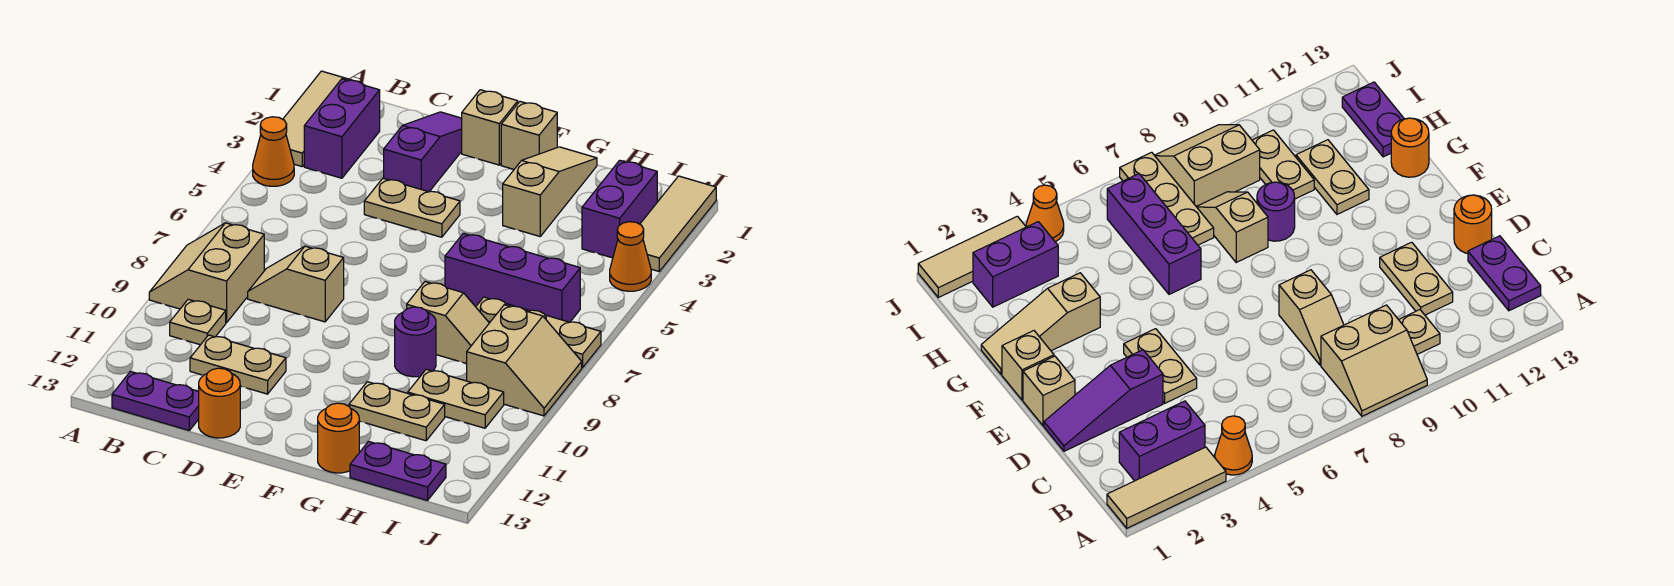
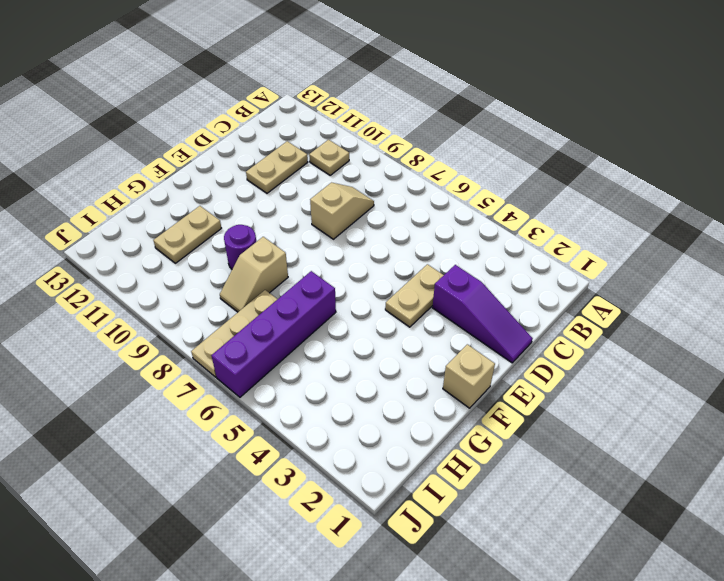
purple 1x4 brick [211,271,336,397] -> purple 1x3 brick [445,233,580,322]
none -> tan 1x3 tile [283,71,350,167]
none -> orange 1x1 cone [253,117,294,186]
none -> tan 2x2 slope [149,223,264,323]

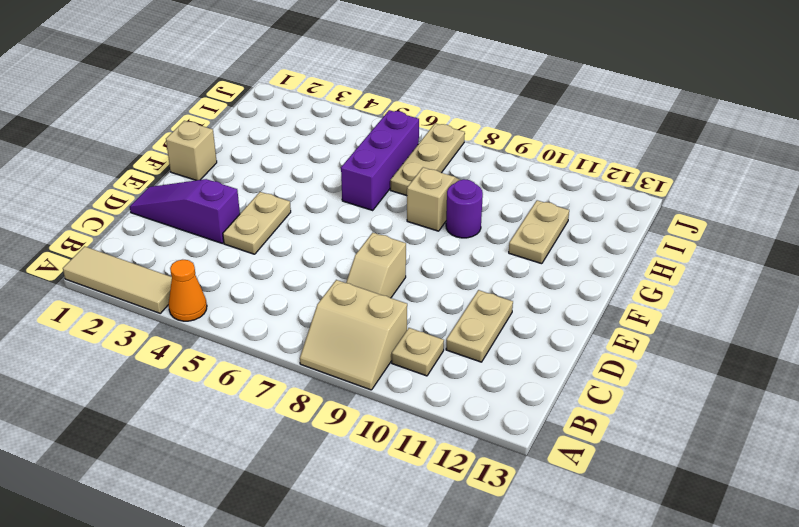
none -> purple 1x2 brick [304,79,380,178]
none -> purple 1x2 plate [112,372,199,430]
none -> orange 1x1 round brick [199,368,241,438]

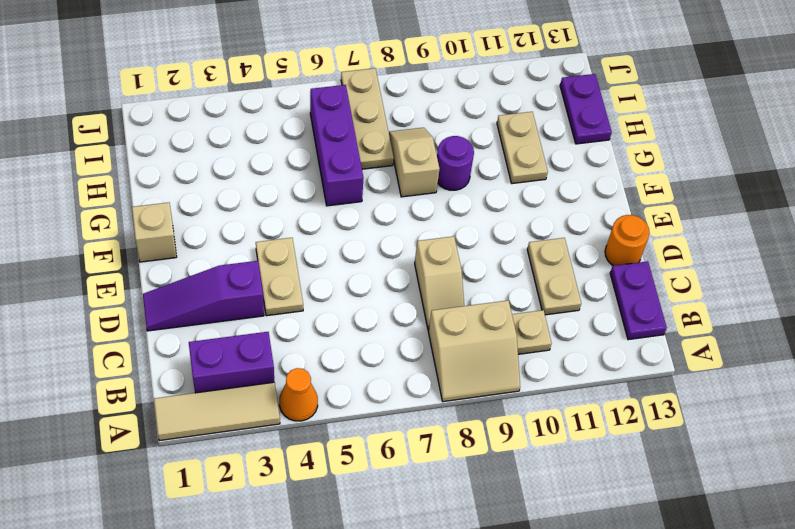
none -> tan 1x1 brick [462,90,518,165]
none -> tan 1x3 slope [503,147,597,236]
none -> orange 1x1 round brick [318,403,360,473]

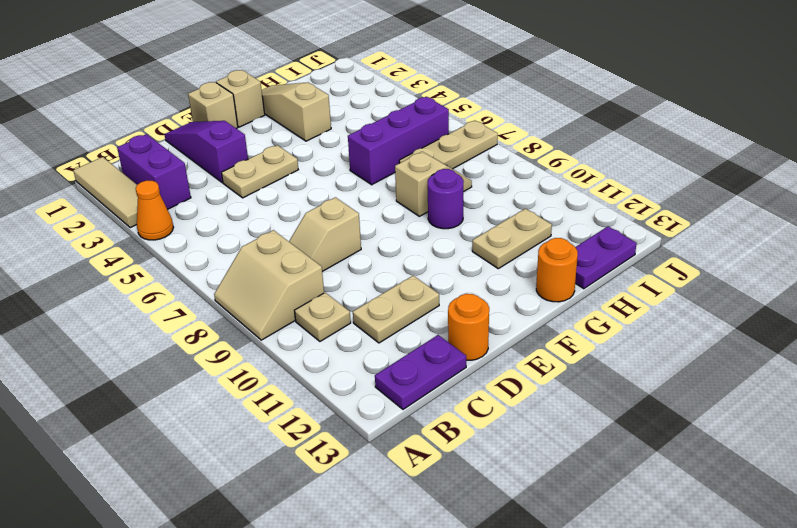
none -> tan 1x2 plate [408,369,504,428]
none -> purple 1x2 brick [582,160,657,258]
none -> tan 2x2 slope [467,305,582,416]

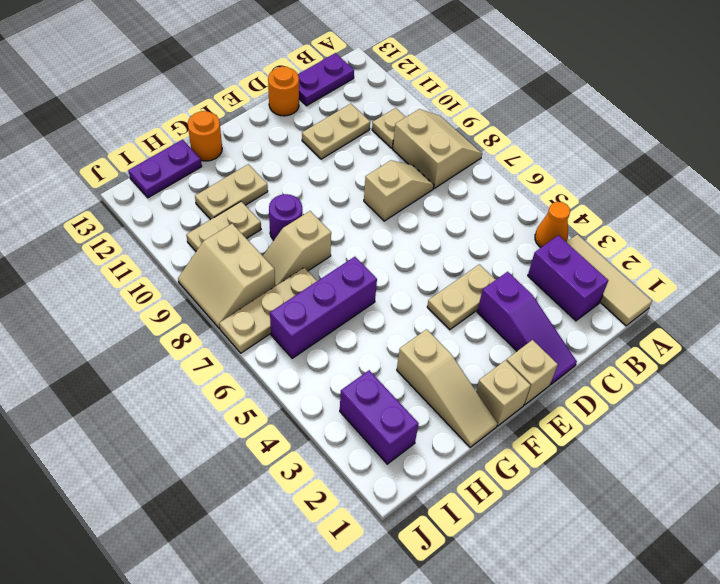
none -> tan 1x3 tile [640,176,716,271]
none -> orange 1x1 cone [610,222,651,291]

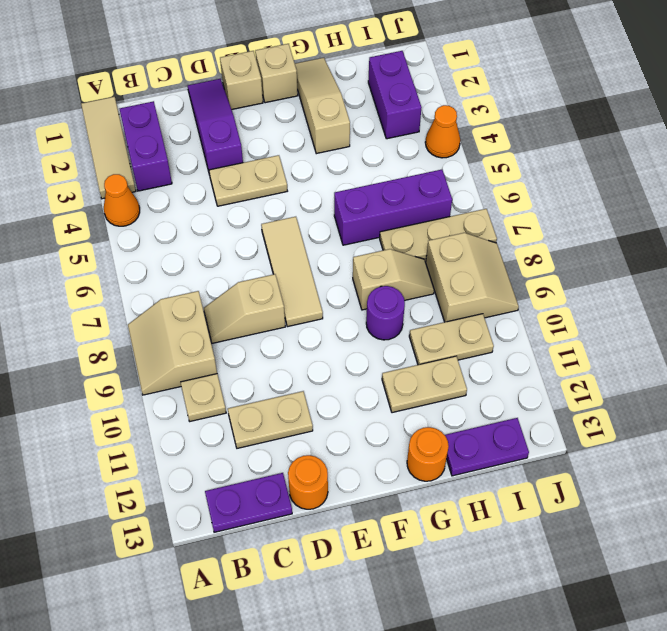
tan 1x3 tile [261,217,323,327] -> tan 1x3 tile moved to [640,176,716,271]

